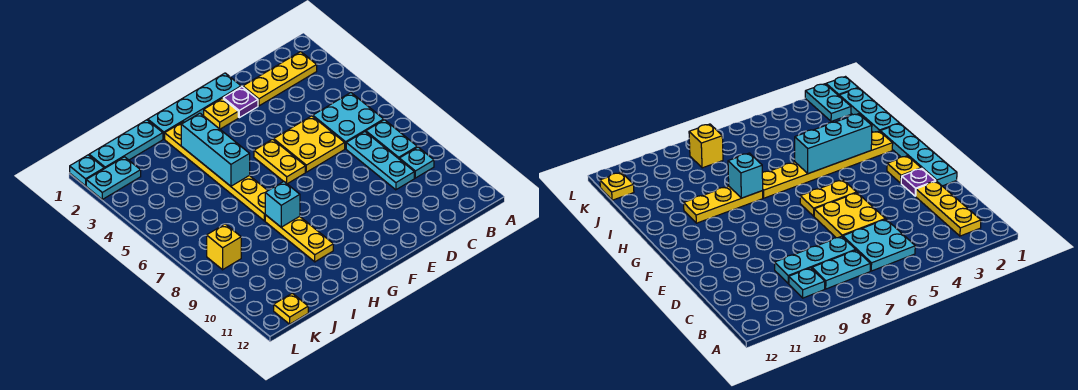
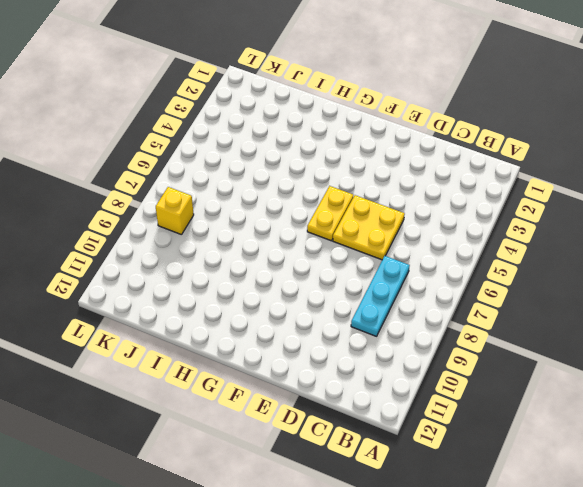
none -> yellow 1x3 plate [243,52,317,106]
none -> cyan 2x2 plate [313,93,384,149]
none -> cyan 1x2 plate [366,120,417,159]

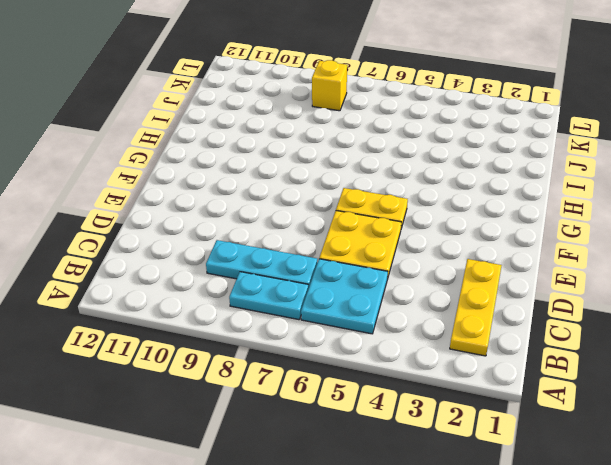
none -> cyan 1x1 plate [399,147,434,178]
none -> cyan 1x4 plate [148,73,241,139]
none -> purple 1x1 plate [223,87,258,118]

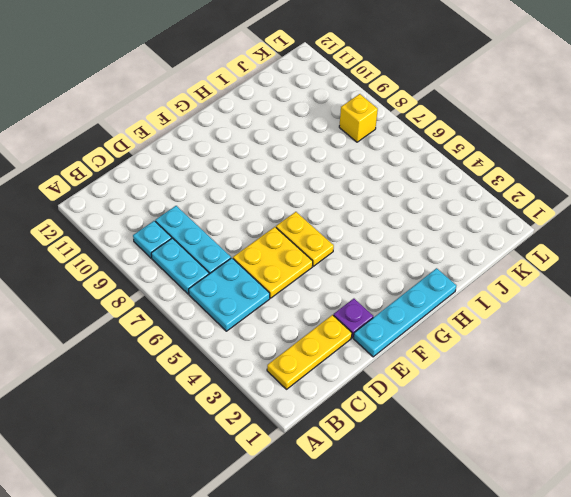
none -> yellow 1x1 plate [204,98,238,129]
none -> yellow 1x6 plate [165,122,268,221]
none -> yellow 1x3 plate [265,215,333,262]

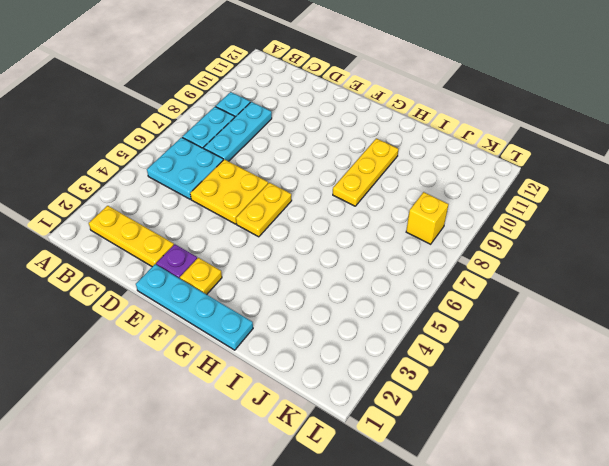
none -> yellow 1x6 plate [165,122,268,221]
none -> cyan 1x3 plate [89,120,163,169]
none -> cyan 1x2 plate [86,157,141,199]

